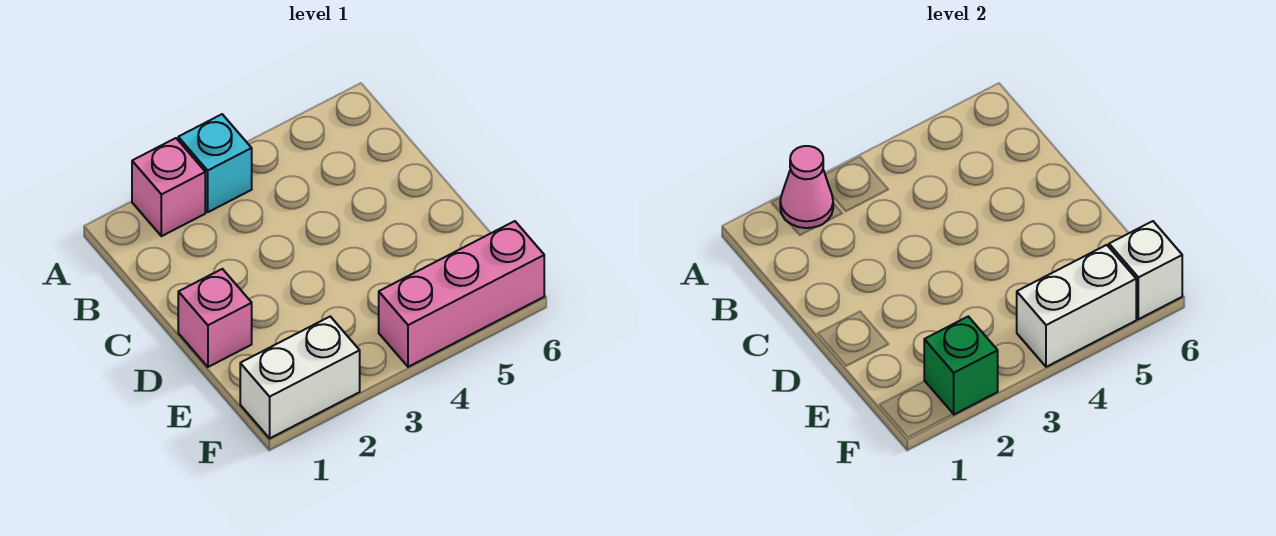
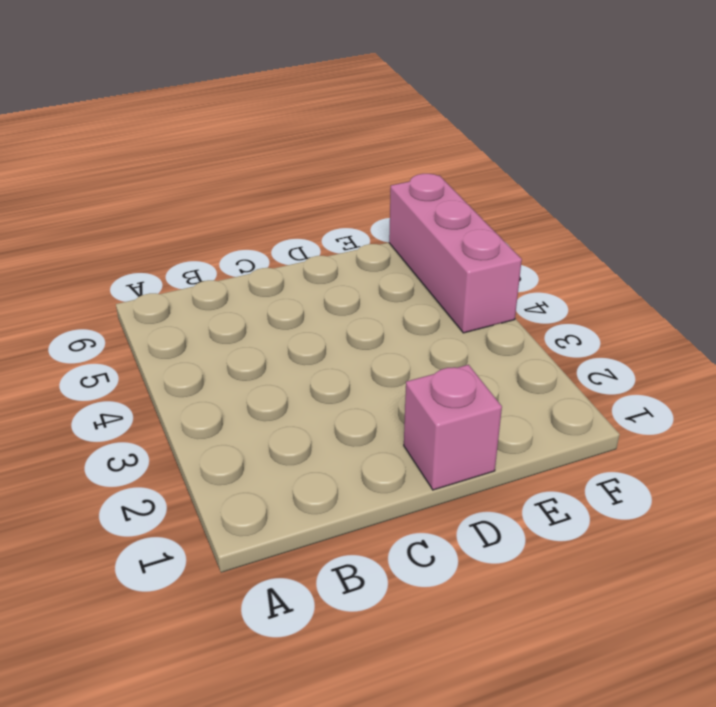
none -> pink 1x1 brick [132,138,205,236]
none -> cyan 1x1 brick [178,114,252,212]

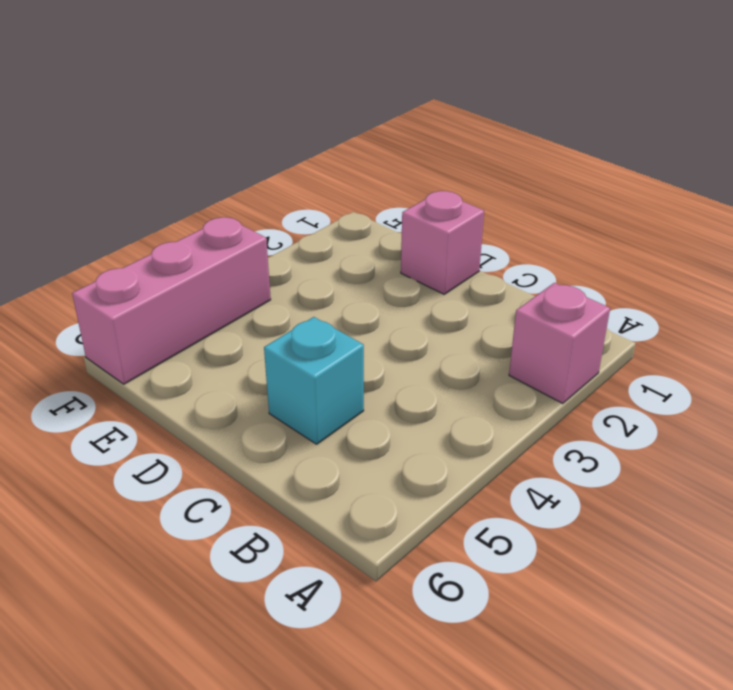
cyan 1x1 brick [264,317,364,444] -> cyan 1x1 brick moved to [178,114,252,212]
none -> white 1x2 brick [240,317,360,438]
none -> pink 1x1 cone [780,146,833,228]

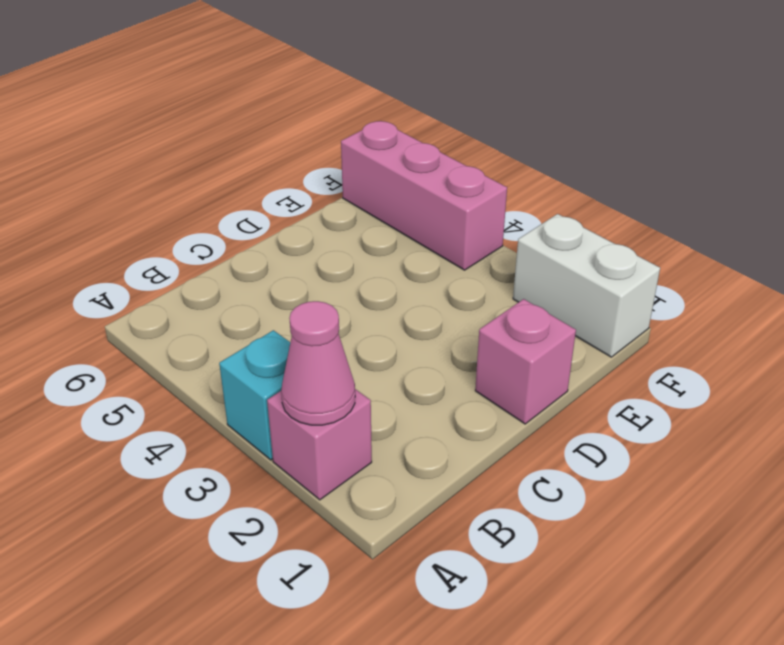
none -> green 1x1 brick [924,317,998,414]
none -> white 1x2 brick [1017,245,1136,367]

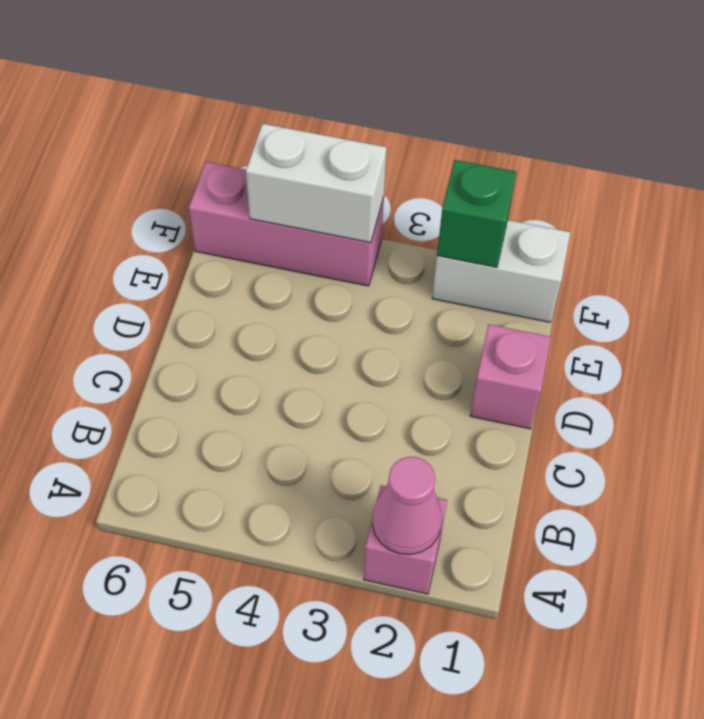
none -> cyan 1x1 brick [178,114,252,212]
none -> white 1x1 brick [1109,221,1182,319]

